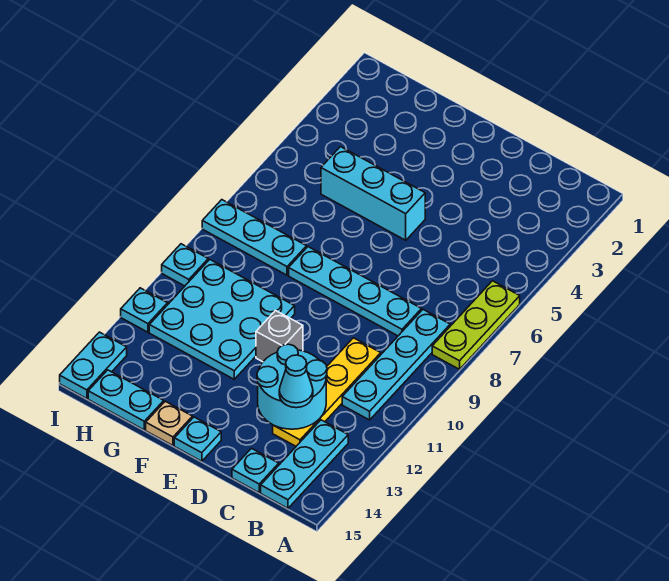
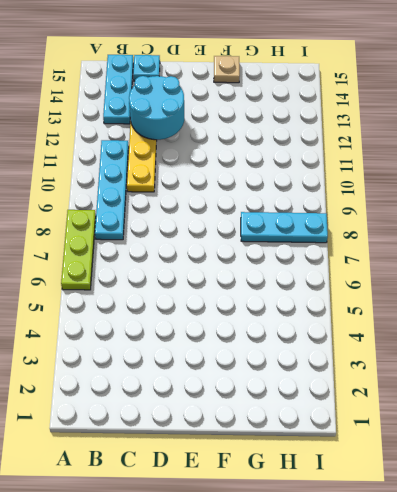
none -> cyan 1x4 plate [289,247,422,336]
none -> cyan 1x3 brick [321,147,425,240]
none -> grey 1x1 brick [256,311,303,362]

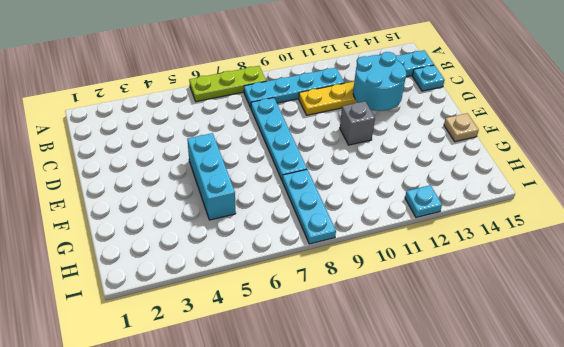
none -> cyan 1x1 plate [174,417,221,461]
none -> cyan 3x3 plate [149,260,295,379]
none -> cyan 1x2 plate [88,370,164,430]

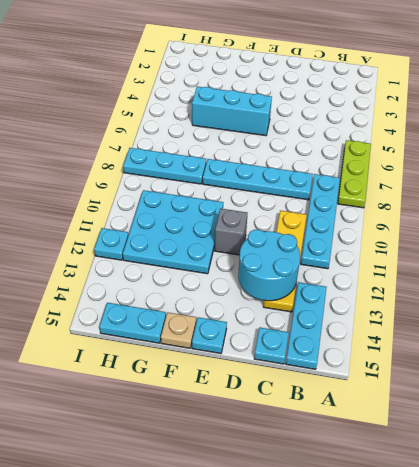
none -> cyan 1x1 plate [162,244,208,286]
none -> cyan 1x2 plate [60,332,127,399]
none -> cyan 1x1 cone [279,355,313,408]

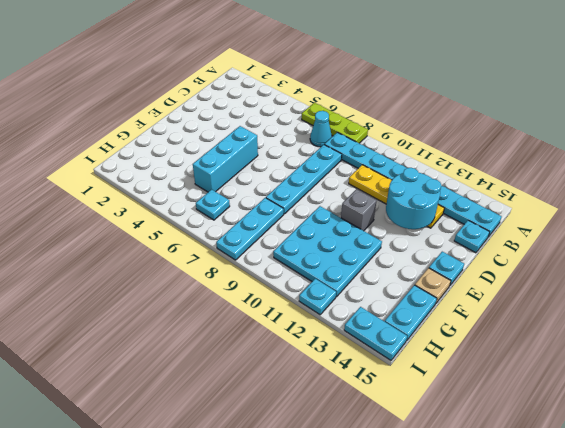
cyan 1x1 cone [310,111,332,147] -> cyan 1x1 cone moved to [279,355,313,408]
cyan 1x1 plate [196,189,230,220] -> cyan 1x1 plate moved to [162,244,208,286]

